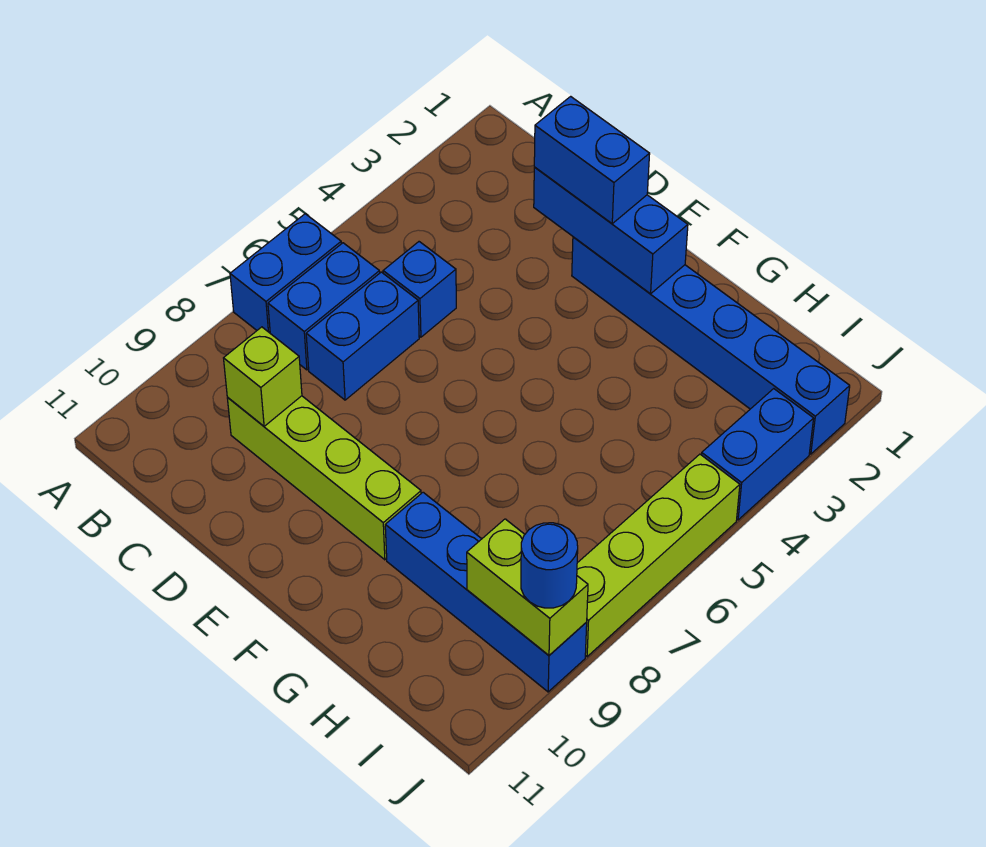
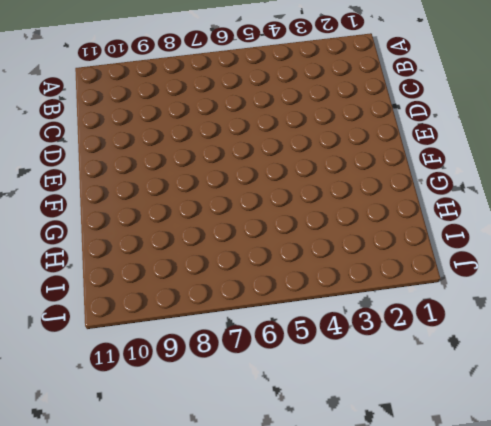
none -> blue 1x2 brick [230,214,341,333]
none -> blue 1x2 brick [268,243,380,370]
none -> blue 1x1 brick [383,242,456,337]

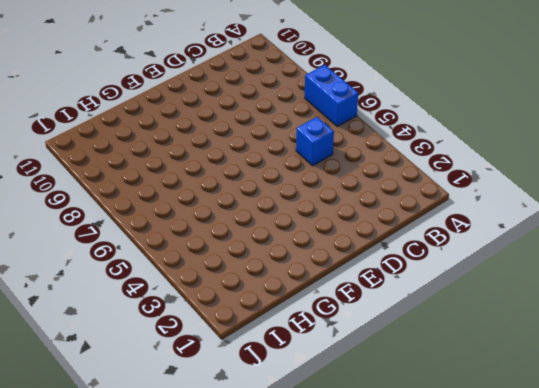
none -> blue 1x2 brick [268,243,380,370]
none -> blue 1x2 brick [306,272,419,400]
none -> lime 1x4 brick [227,396,421,560]

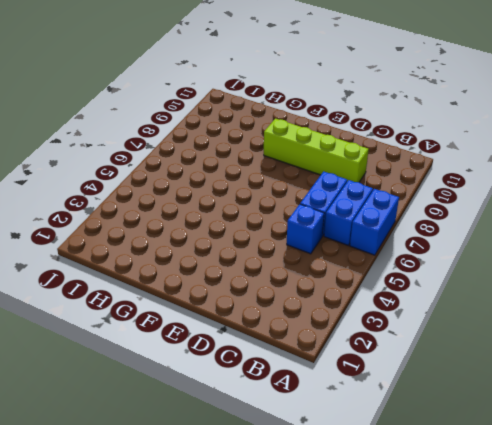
none -> blue 1x6 brick [572,237,850,454]
none -> blue 1x4 brick [385,492,587,692]
none -> blue 1x2 brick [702,389,814,520]

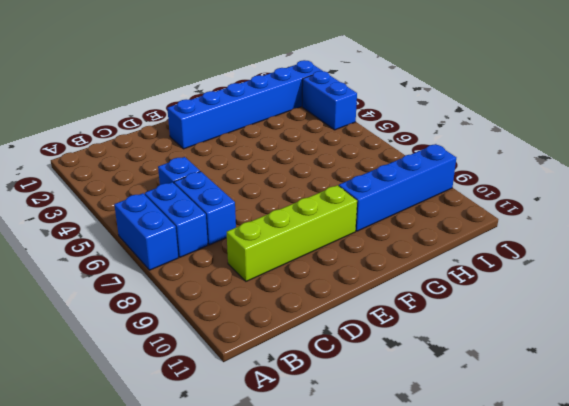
none -> lime 1x4 brick [577,454,740,657]
none -> lime 1x1 brick [224,327,302,426]
none -> blue 1x3 brick [534,167,688,294]

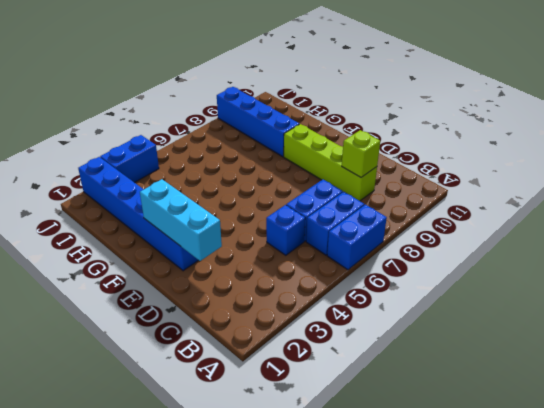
cyan 1x3 brick [140,179,222,261] -> blue 1x3 brick [534,167,688,294]
none -> lime 1x4 brick [577,454,740,657]
none -> lime 1x2 brick [467,519,588,655]
none -> blue 1x2 brick [534,96,650,224]

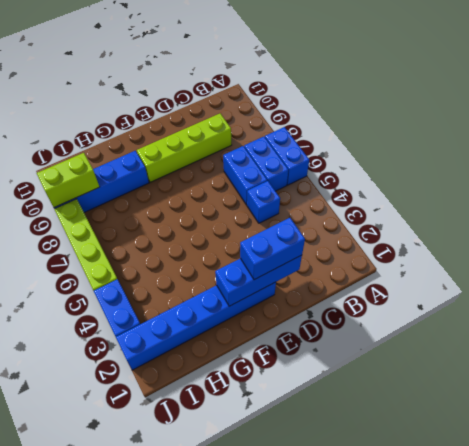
none -> lime 1x1 brick [224,327,302,426]
none -> blue 1x1 round brick [521,523,578,608]

